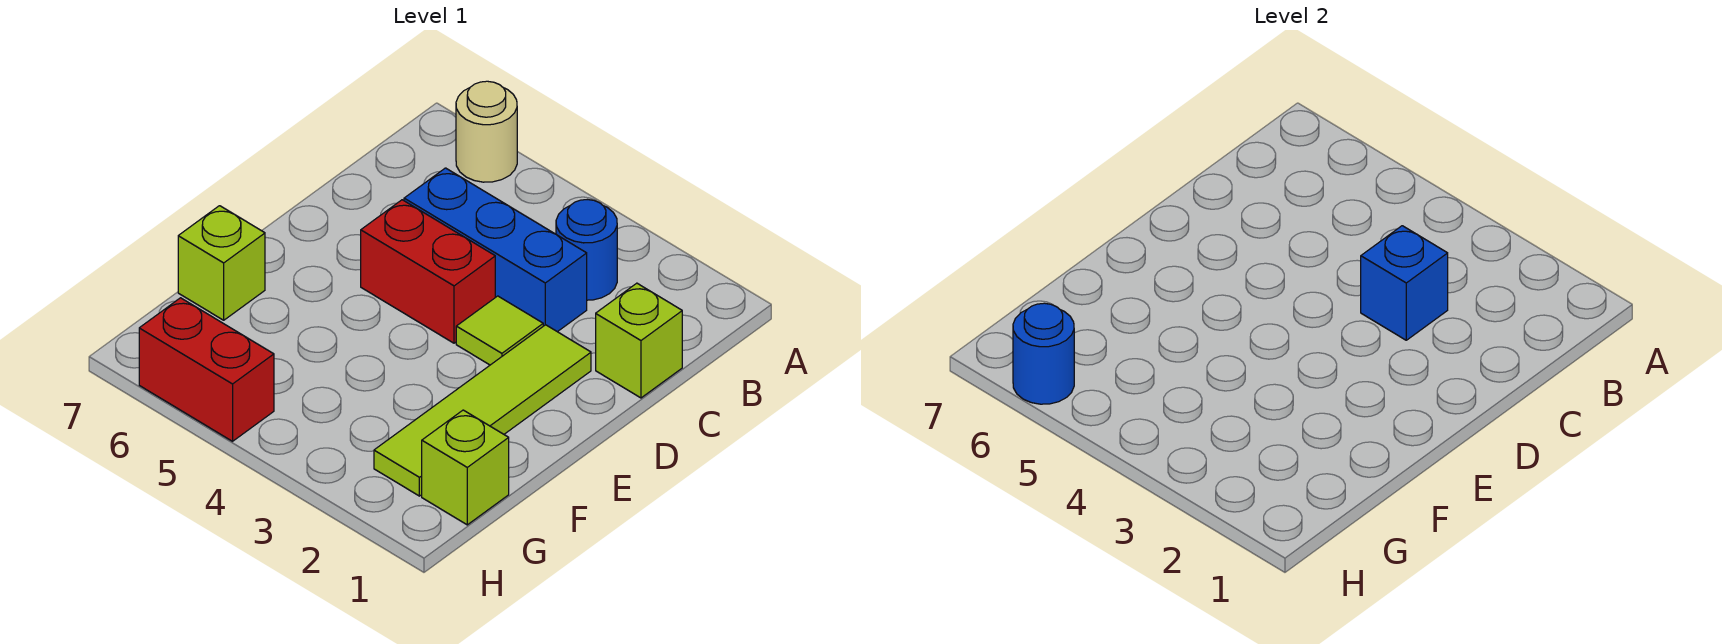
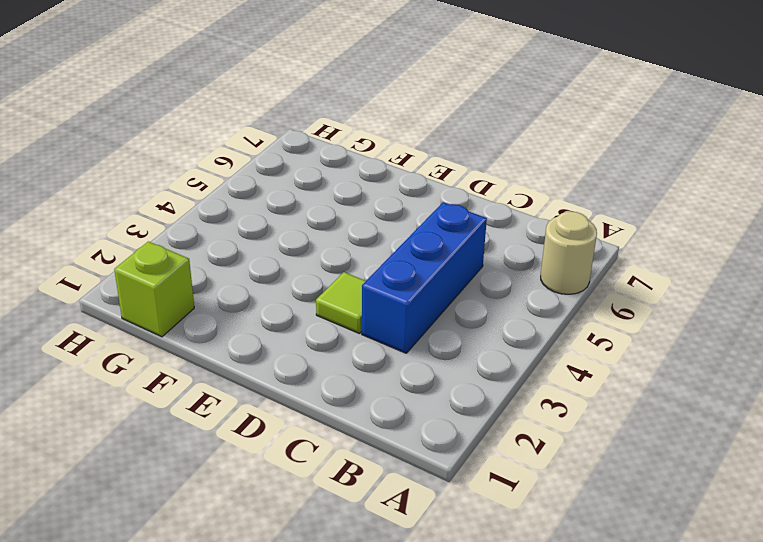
none -> blue 1x1 round brick [556,200,617,300]
none -> lime 1x1 brick [596,283,682,398]
none -> lime 1x4 tile [374,325,591,496]

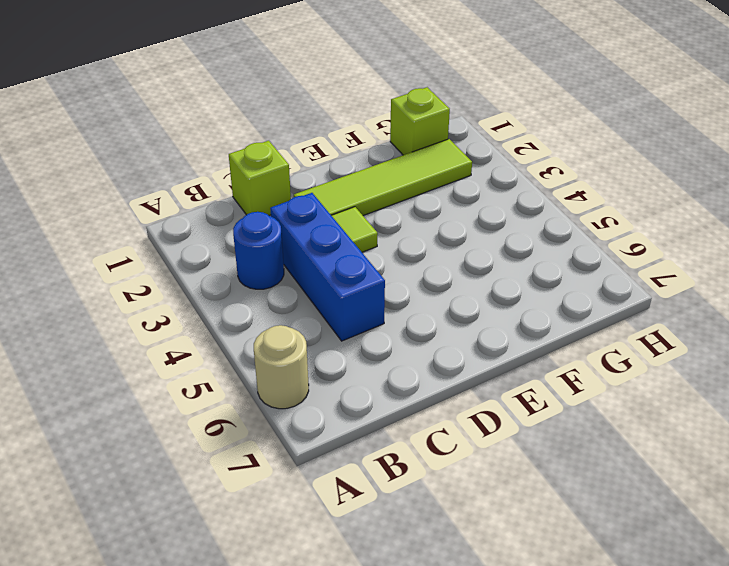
none -> red 1x2 brick [361,200,495,343]
none -> lime 1x1 brick [178,206,265,320]
none -> red 1x2 brick [139,298,274,441]

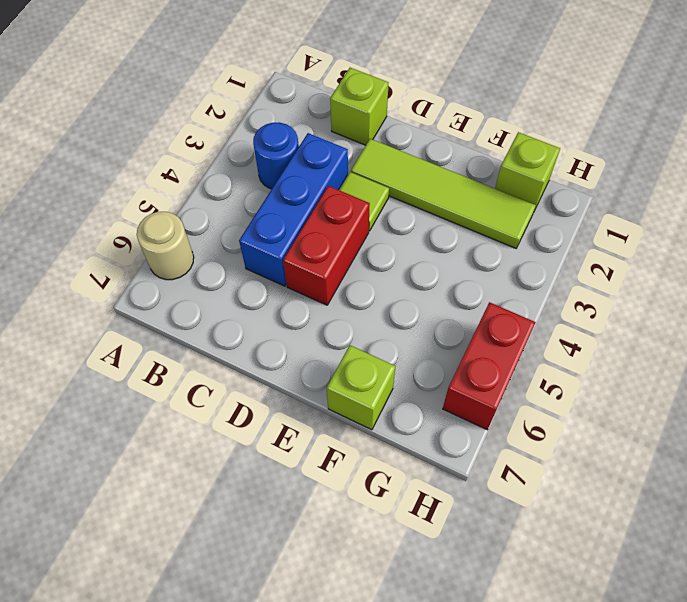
none -> blue 1x1 brick [1361,226,1448,340]
none -> blue 1x1 round brick [1013,303,1074,404]

